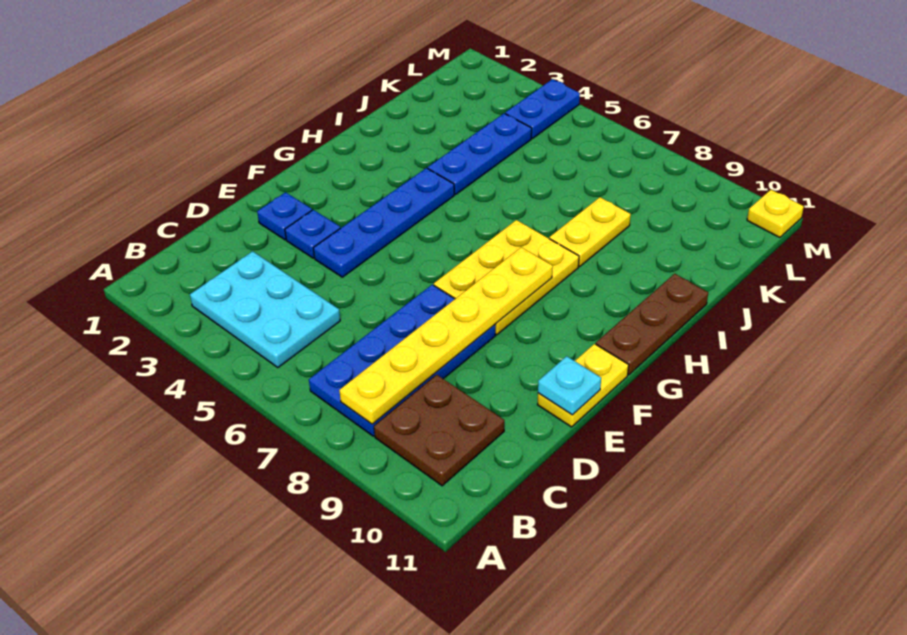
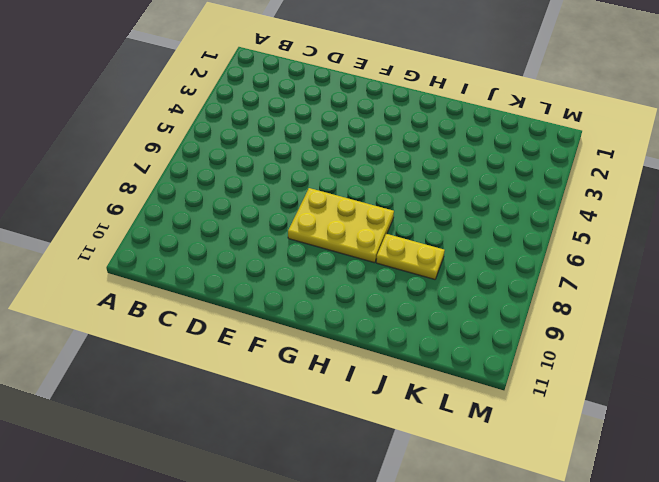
none -> cyan 2x3 plate [190,251,340,368]
none -> blue 2x4 plate [309,285,495,436]
none -> brown 2x2 plate [374,375,504,486]

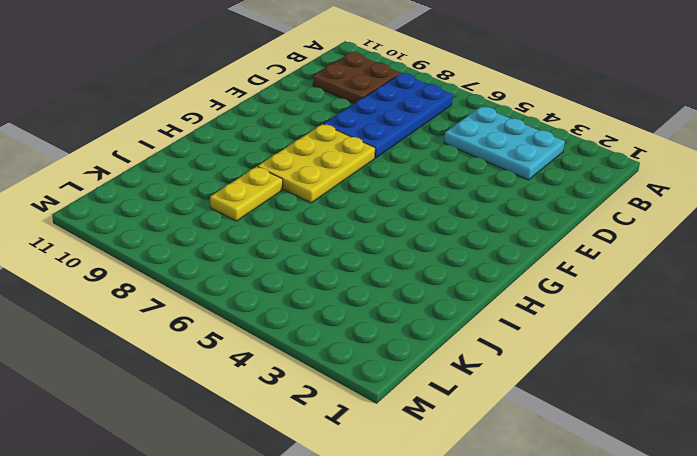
none -> blue 1x1 plate [257,192,312,240]
none -> blue 1x1 plate [285,210,340,258]
none -> blue 1x4 plate [313,168,454,277]

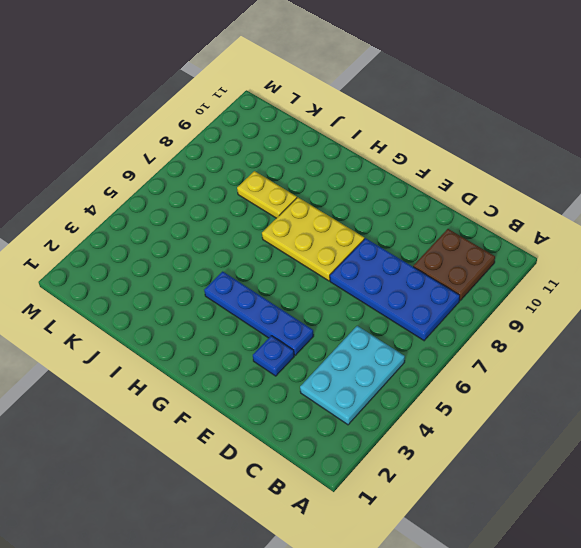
none -> blue 1x1 plate [257,192,312,240]
none -> yellow 1x2 plate [538,344,629,427]
none -> brown 1x3 plate [596,274,708,375]

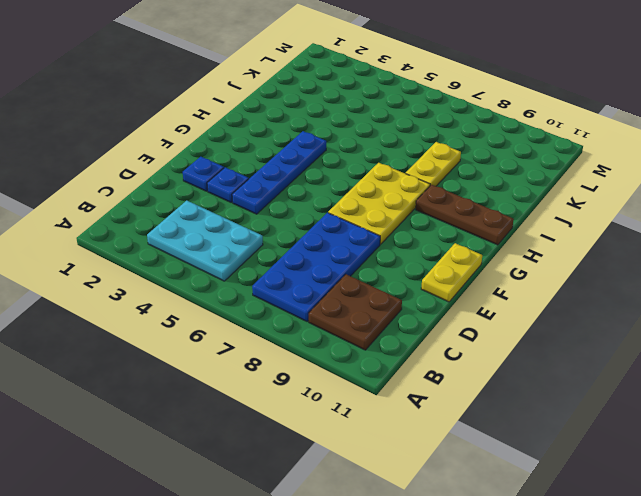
brown 1x3 plate [416,185,514,245] -> brown 1x3 plate turned to [596,274,708,375]
none -> blue 1x3 plate [428,113,532,195]
none -> blue 1x2 plate [505,79,580,139]
none -> yellow 1x1 plate [747,190,804,237]

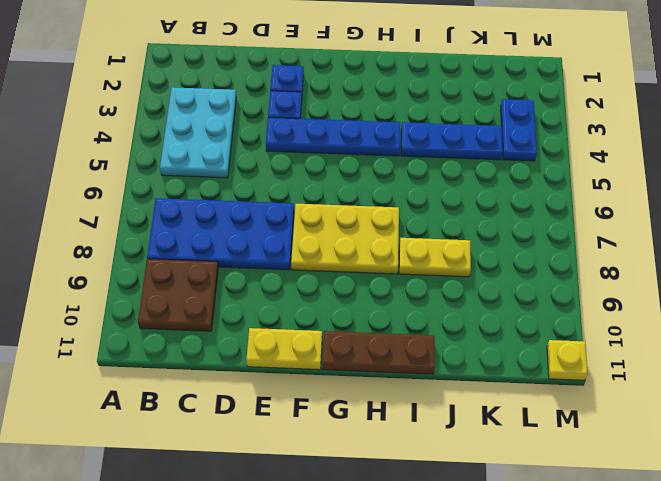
blue 1x2 plate [501,99,537,161] -> blue 1x2 plate turned to [505,79,580,139]
none -> yellow 1x6 plate [339,247,553,424]
none -> cyan 1x1 plate [538,356,601,415]

